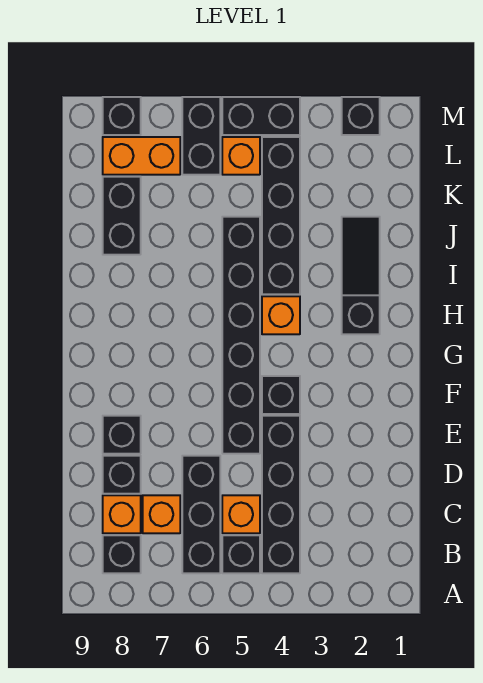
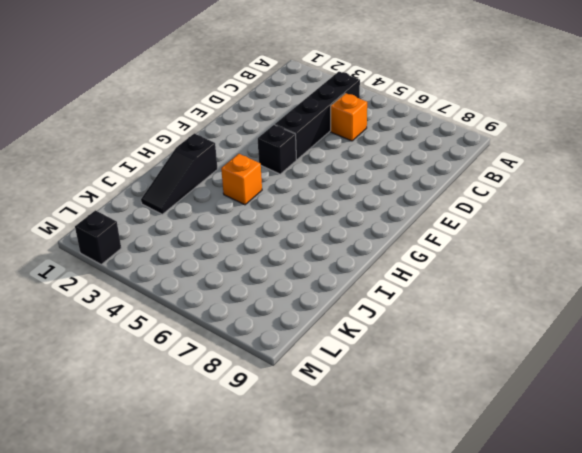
none -> black 1x1 brick [222,535,260,573]
none -> black 1x3 brick [182,456,220,573]
none -> black 1x1 brick [103,535,141,573]

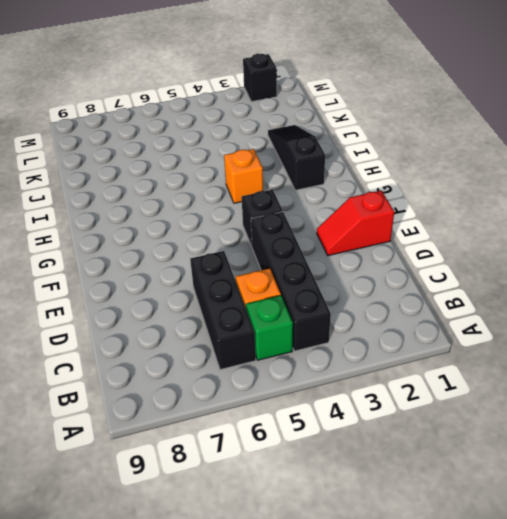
green 1x1 brick [246,296,293,360] -> black 1x1 brick [222,535,260,573]
red 1x2 slope [317,191,394,256] -> none
none -> black 1x1 brick [103,535,141,573]
none -> orange 1x1 brick [143,495,180,533]
none -> orange 1x1 brick [103,495,141,533]

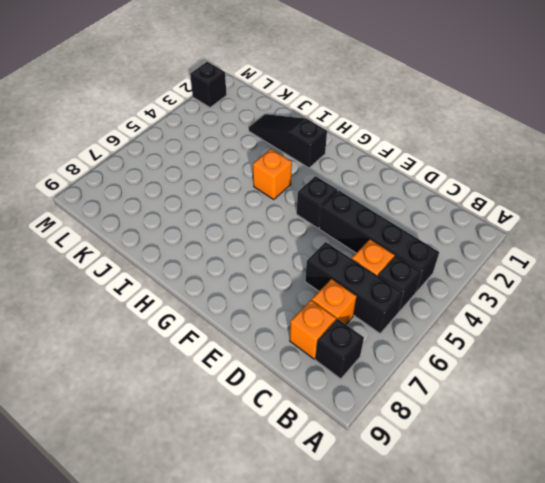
none -> black 1x1 brick [103,456,141,494]
none -> black 1x6 brick [222,217,260,454]
none -> black 1x1 brick [103,416,141,454]

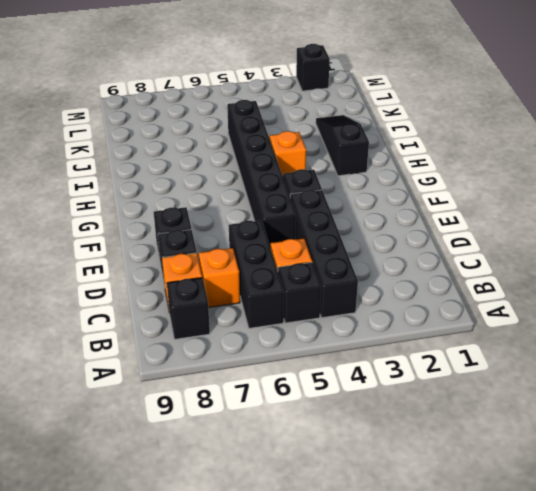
none -> black 1x4 brick [262,137,300,294]
none -> black 1x2 brick [103,177,141,255]
none -> orange 1x1 brick [222,137,260,175]

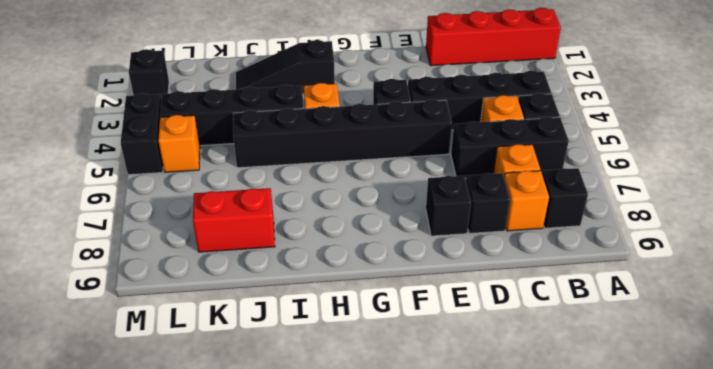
red 1x4 brick [426,8,561,66] -> none
red 1x2 brick [193,188,275,252] -> black 1x2 brick [103,177,141,255]
none -> black 1x2 brick [182,97,220,175]
none -> orange 1x2 brick [103,137,180,175]
none -> black 1x1 brick [103,97,141,135]

